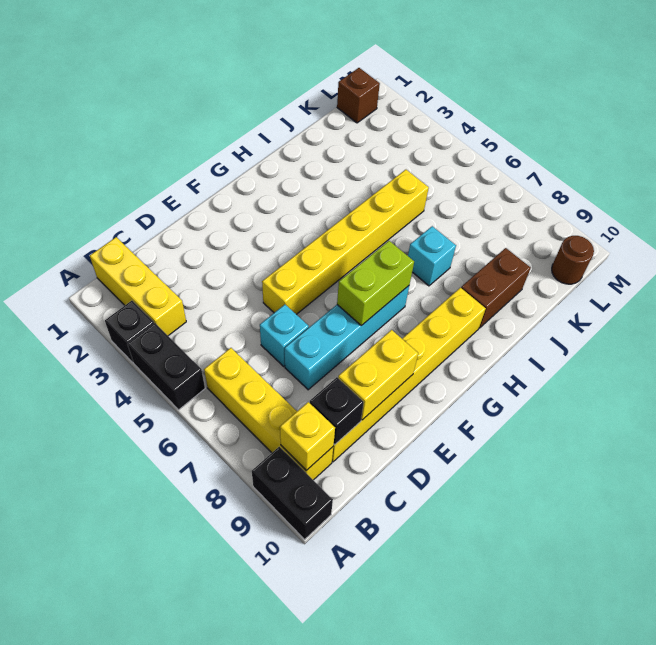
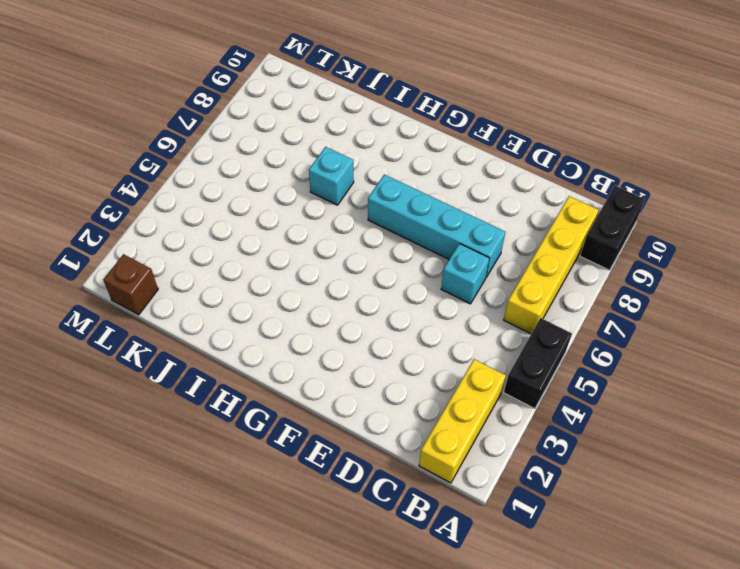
none -> black 1x1 brick [105,301,154,363]
none -> yellow 1x6 brick [332,288,486,462]
none -> yellow 1x6 brick [262,170,429,314]

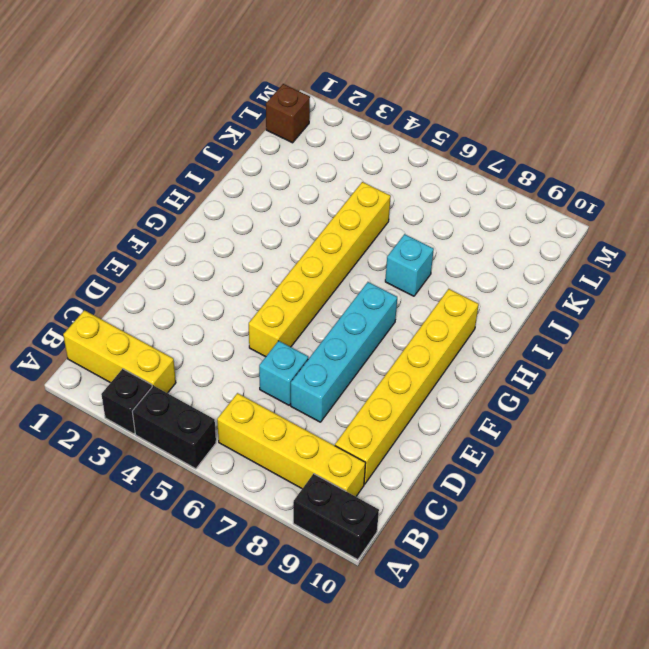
none -> brown 1x2 brick [461,248,531,328]
none -> brown 1x1 round brick [552,236,594,284]
none -> yellow 1x1 brick [280,402,335,470]

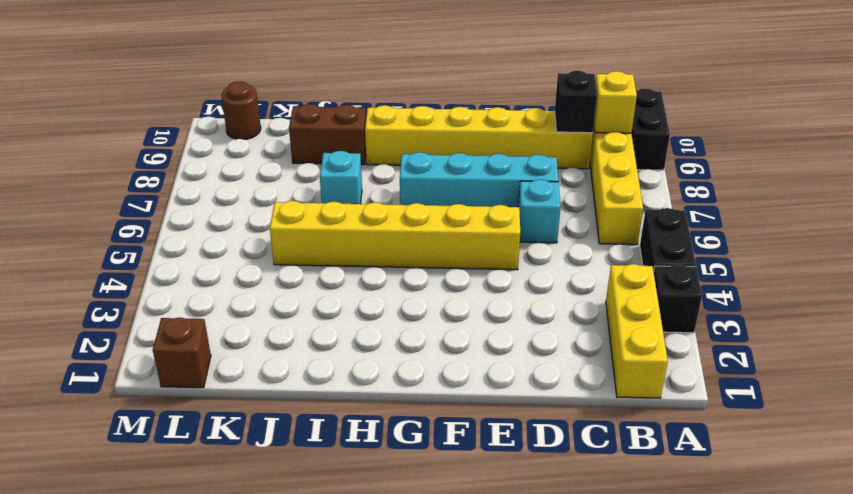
none -> yellow 1x2 brick [338,330,418,420]
none -> lime 1x2 brick [337,241,414,326]

